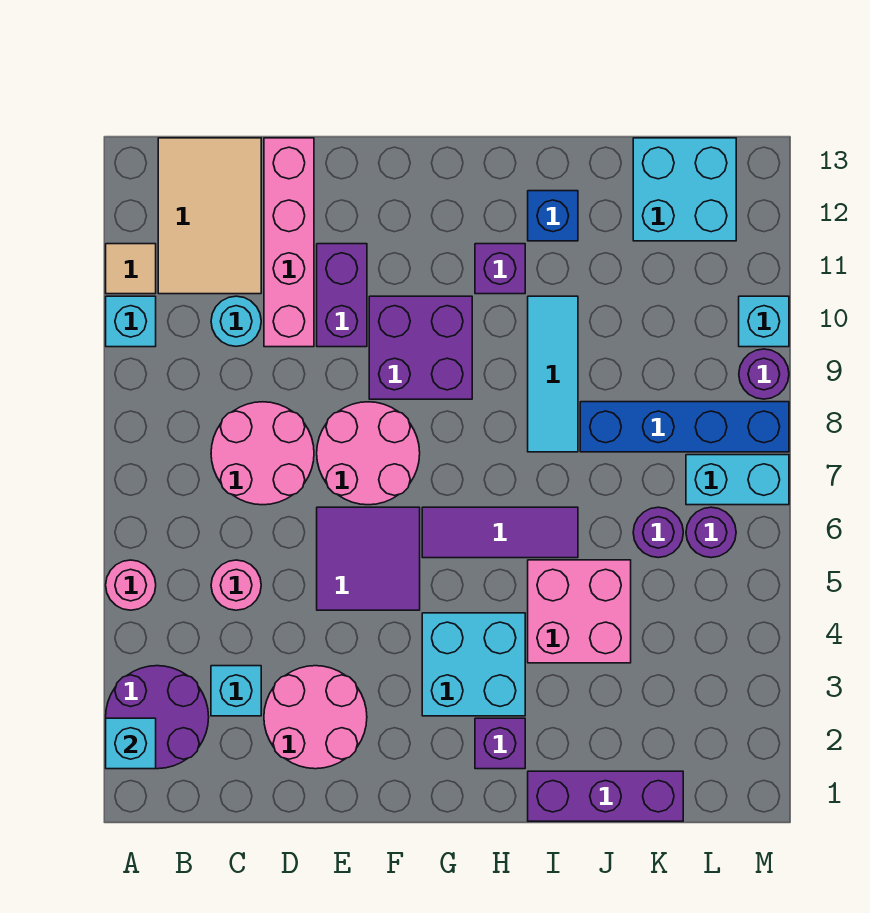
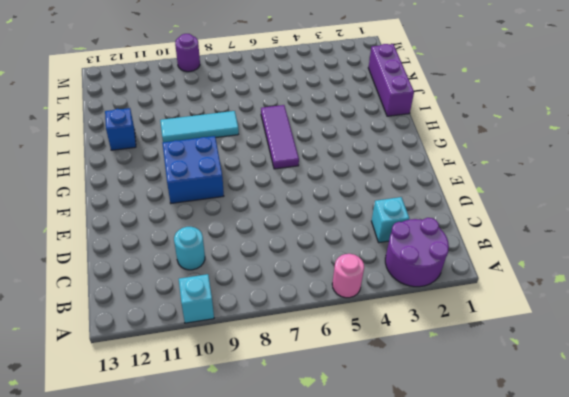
blue 2x2 brick [162,136,224,203] -> purple 2x2 brick [369,296,472,399]
none -> tan 1x1 tile [106,244,156,294]
none -> tan 2x3 tile [158,138,261,294]
none -> pink 1x1 round brick [211,560,261,610]
none -> pink 2x2 round brick [211,402,314,505]

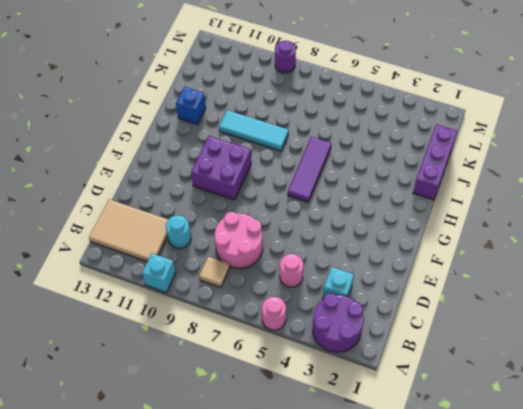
tan 1x1 tile [199,257,230,287] -> tan 1x1 tile moved to [106,244,156,294]
none -> pink 2x2 round brick [264,666,367,769]
none -> pink 1x4 brick [264,138,314,347]
none -> purple 2x2 tile [317,507,420,610]
none -> pink 2x2 round brick [317,402,420,505]

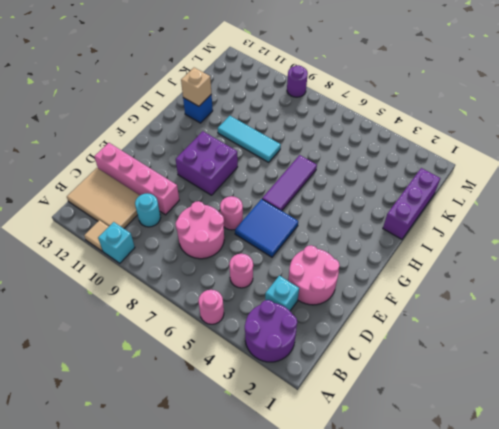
blue 2x2 tile [235,199,298,257] -> purple 2x2 tile [317,507,420,610]
pink 1x1 round brick [220,196,243,230] -> pink 2x2 round brick [317,402,420,505]
tan 1x1 brick [181,68,211,106] -> none
none -> purple 1x2 brick [317,244,367,347]
none -> cyan 2x2 brick [422,613,525,716]
none -> purple 1x1 brick [475,718,525,769]
none -> purple 1x1 brick [475,244,525,294]

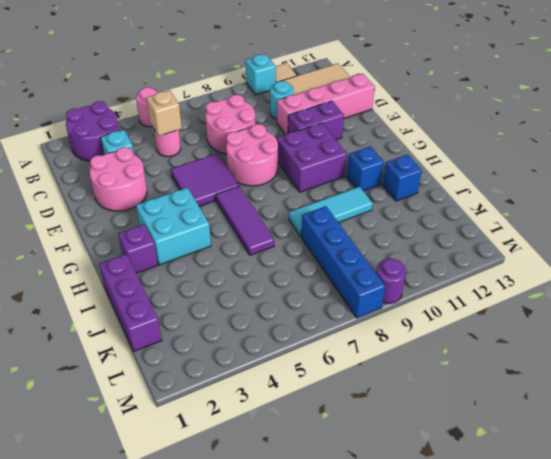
tan 1x1 brick [146,90,182,136] -> none
blue 1x1 brick [347,146,384,191] -> purple 1x1 brick [475,244,525,294]
none -> pink 2x2 brick [528,560,631,663]
none -> purple 1x1 round brick [633,507,683,558]
none -> cyan 2x2 brick [633,138,736,241]
none -> purple 1x1 round brick [686,507,736,558]

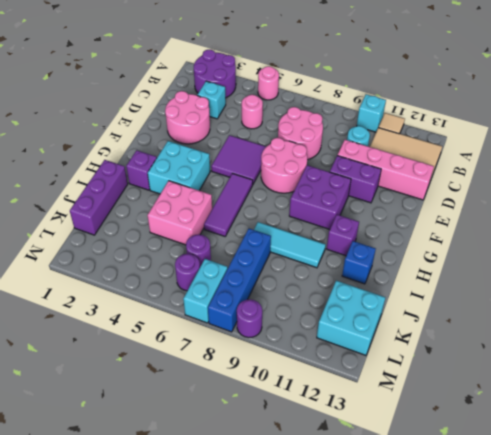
none -> cyan 1x1 brick [739,296,789,347]
none -> cyan 1x1 brick [106,718,156,769]

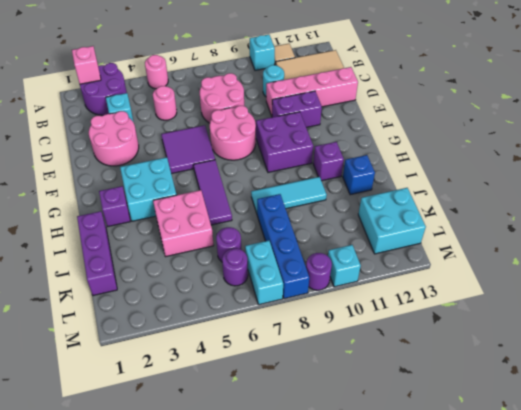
pink 1x1 brick [72,46,101,84] -> cyan 1x1 brick [106,718,156,769]

